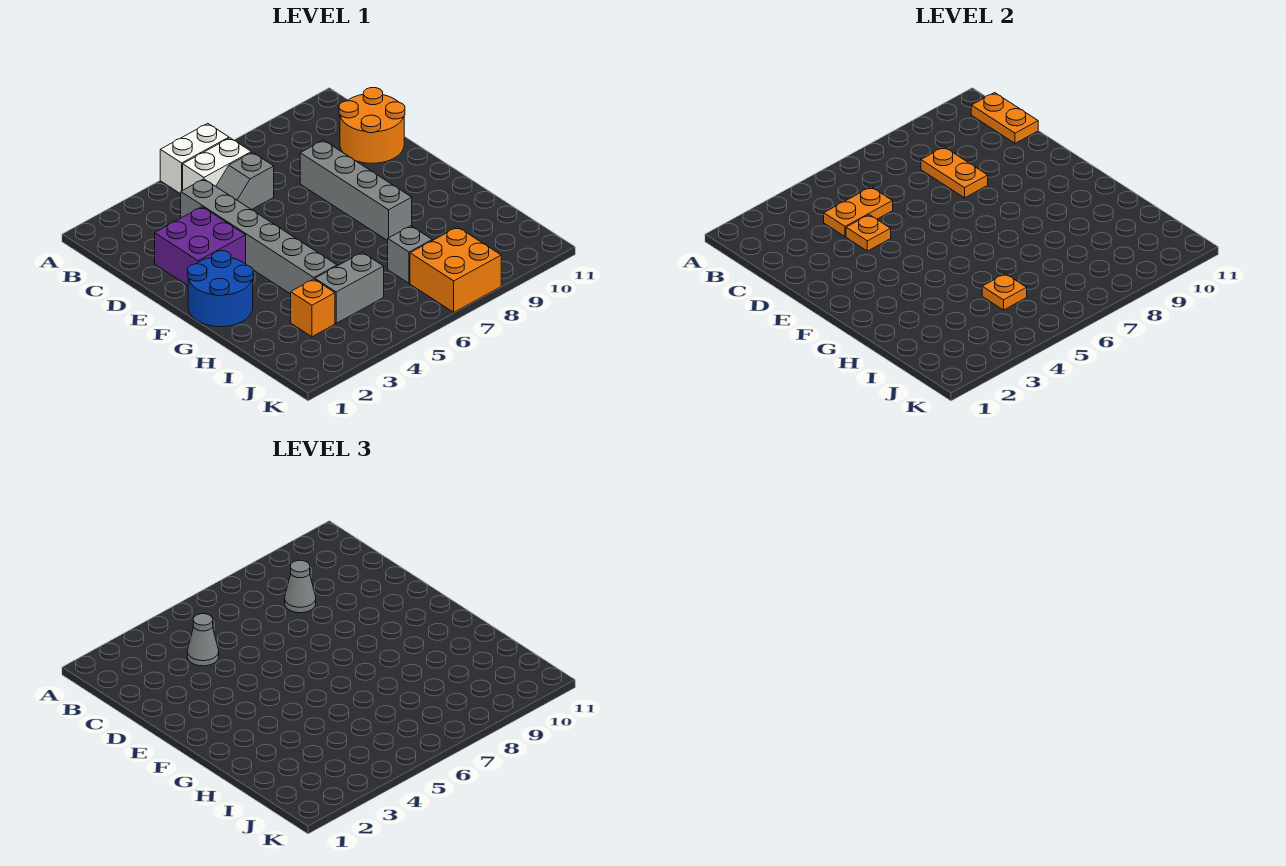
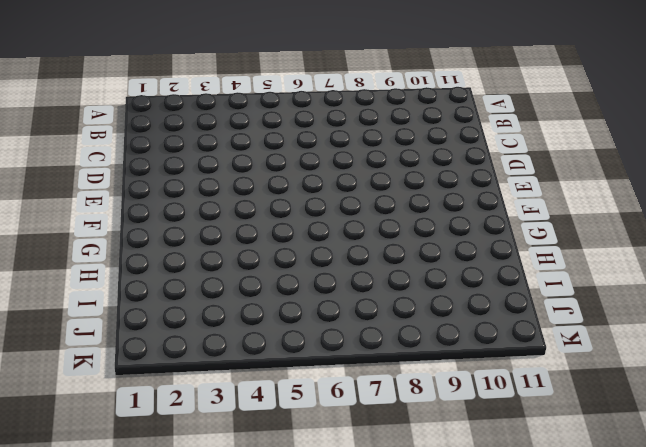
none -> white 1x2 brick [160,123,229,194]
none -> white 1x2 brick [183,138,251,190]
none -> grey 1x6 brick [181,179,337,294]

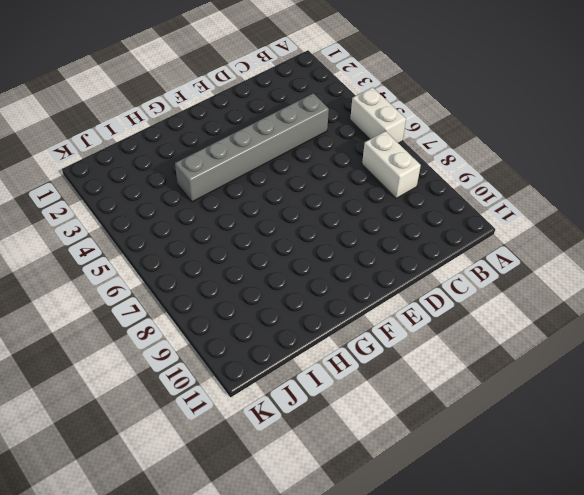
white 1x2 brick [362,131,421,198] -> white 1x2 brick moved to [183,138,251,190]
none -> grey 1x2 slope [216,152,274,210]
none -> orange 2x2 round brick [339,88,405,163]
none -> purple 2x2 brick [155,207,246,285]

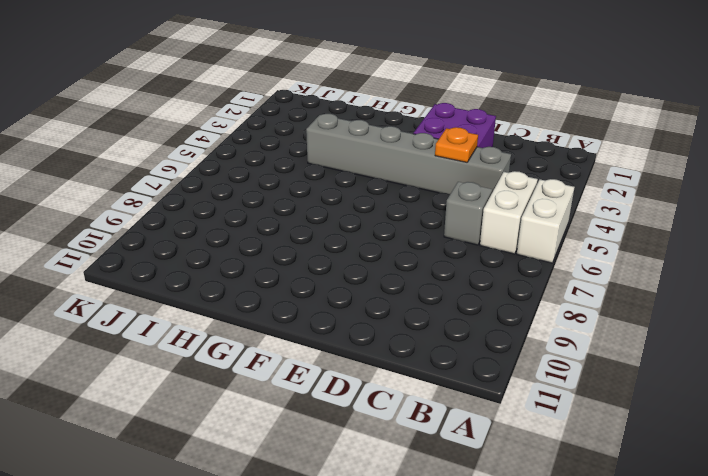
none -> orange 2x2 round brick [339,88,405,163]
none -> grey 1x4 brick [300,140,412,241]
none -> blue 2x2 round brick [188,251,254,327]

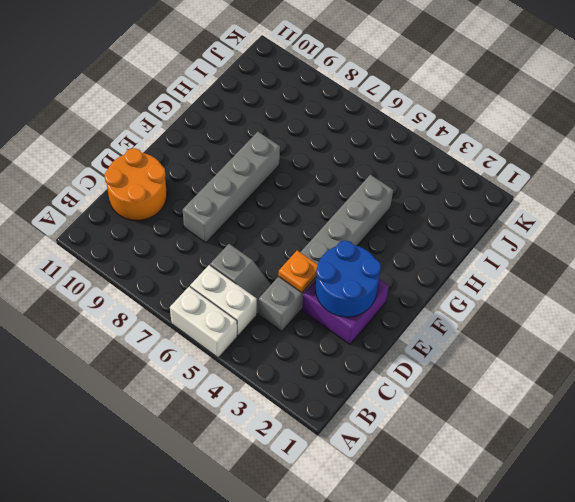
blue 2x2 round brick [316,241,381,317] -> blue 2x2 round brick moved to [188,251,254,327]
none -> orange 1x1 brick [291,279,335,337]
none -> grey 1x2 brick [315,252,384,323]
none -> grey 1x1 brick [388,226,432,283]

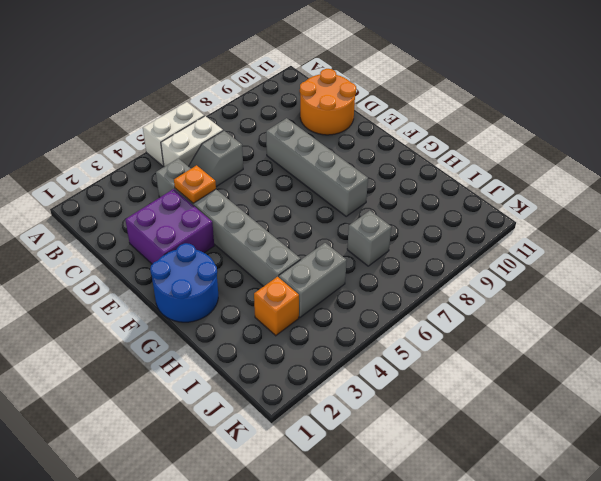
none -> orange 2x2 brick [410,227,501,312]
none -> orange 1x2 plate [971,93,1038,143]
none -> orange 1x2 plate [824,187,893,237]

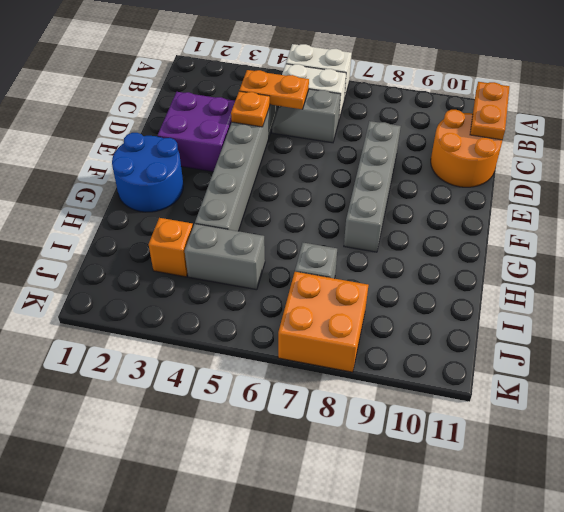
none -> orange 1x2 plate [921,147,988,198]
none -> orange 1x1 plate [982,274,1027,310]
none -> grey 1x1 cone [187,614,219,666]

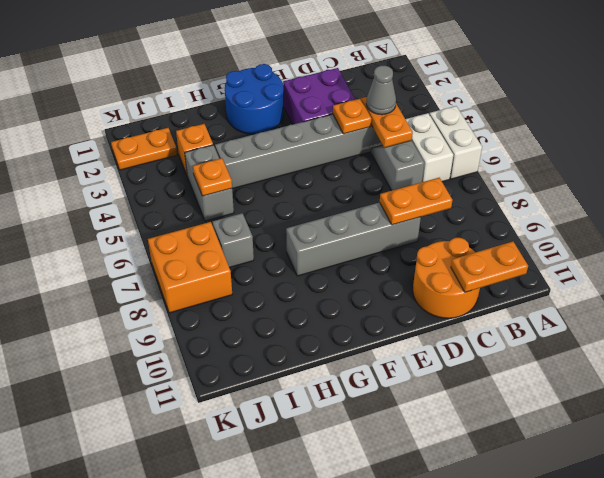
orange 1x2 plate [111,128,177,170] -> none
none -> grey 1x1 cone [285,560,316,613]

